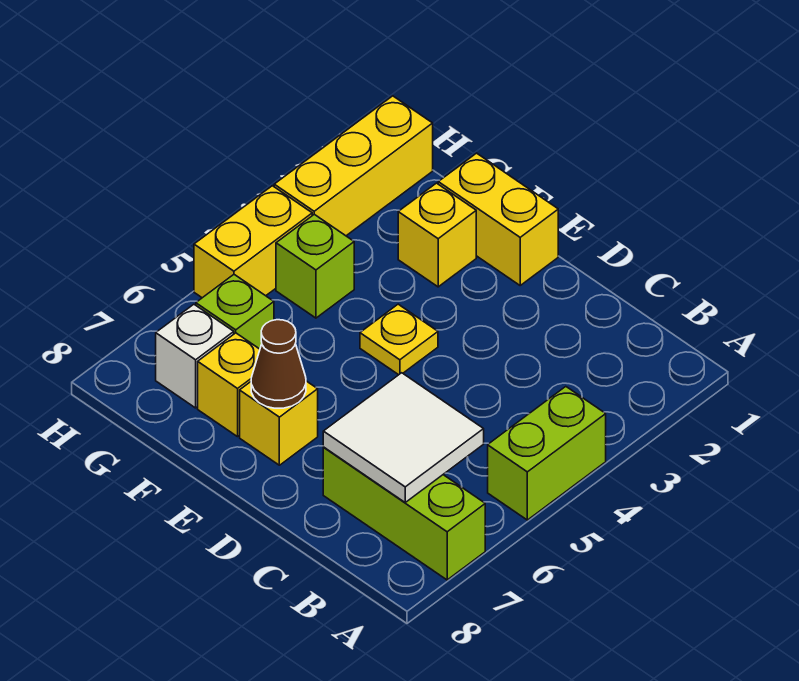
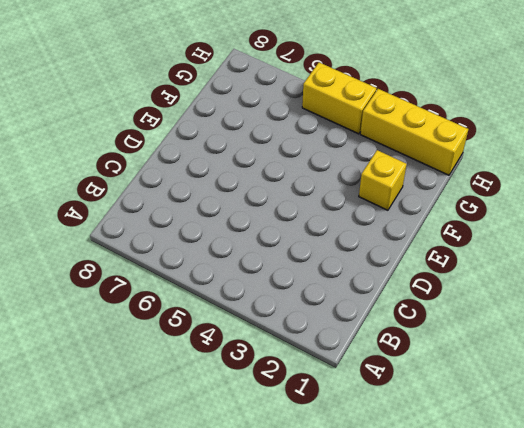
none -> lime 1x2 brick [488,387,606,520]
none -> lime 1x3 brick [323,448,485,580]
none -> yellow 1x2 brick [438,153,558,285]

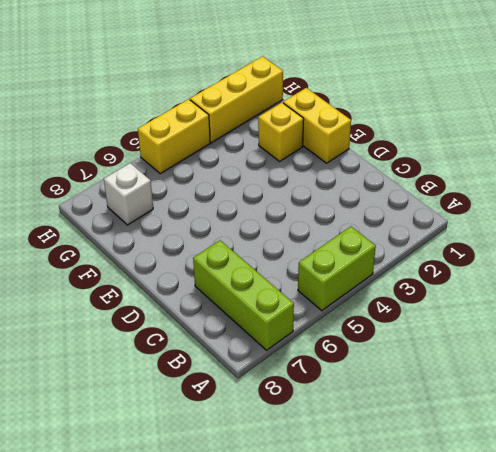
none -> yellow 1x1 plate [360,304,438,375]
none -> yellow 1x1 brick [240,381,318,465]
none -> yellow 1x1 brick [198,333,260,437]

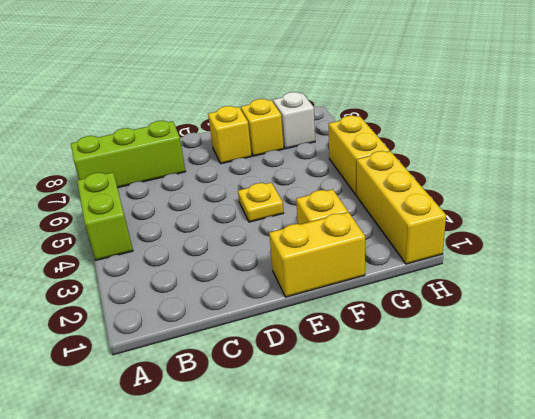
none -> lime 1x1 brick [276,214,354,318]
none -> lime 1x1 brick [196,275,274,349]
none -> white 2x2 tile [323,373,484,502]

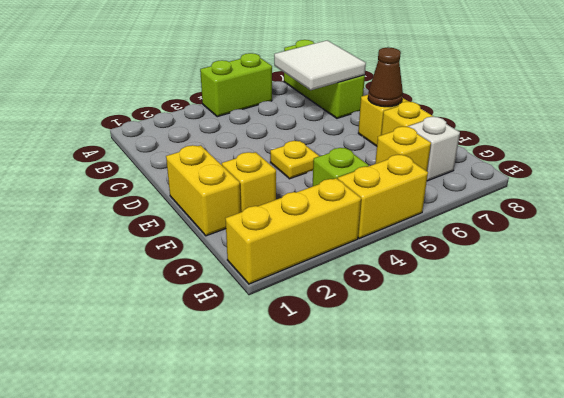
yellow 1x1 brick [375,127,431,171] -> lime 1x1 brick [196,275,274,349]

